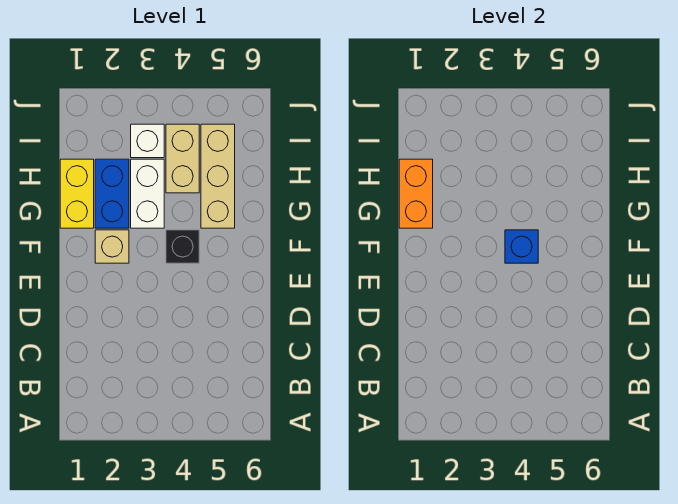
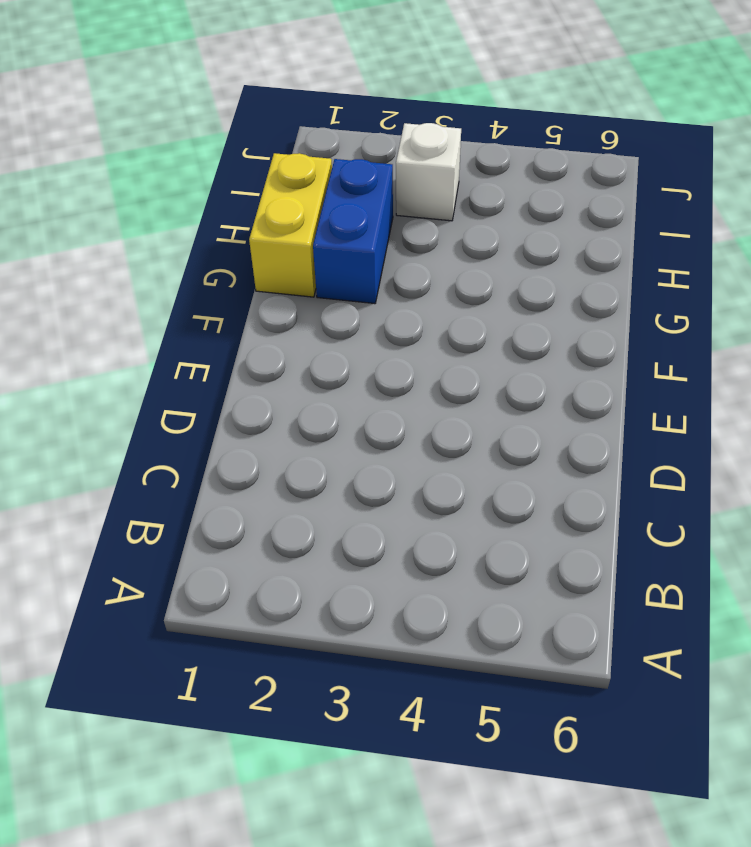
none -> tan 1x1 brick [95,230,129,263]
none -> black 1x1 brick [166,230,199,263]

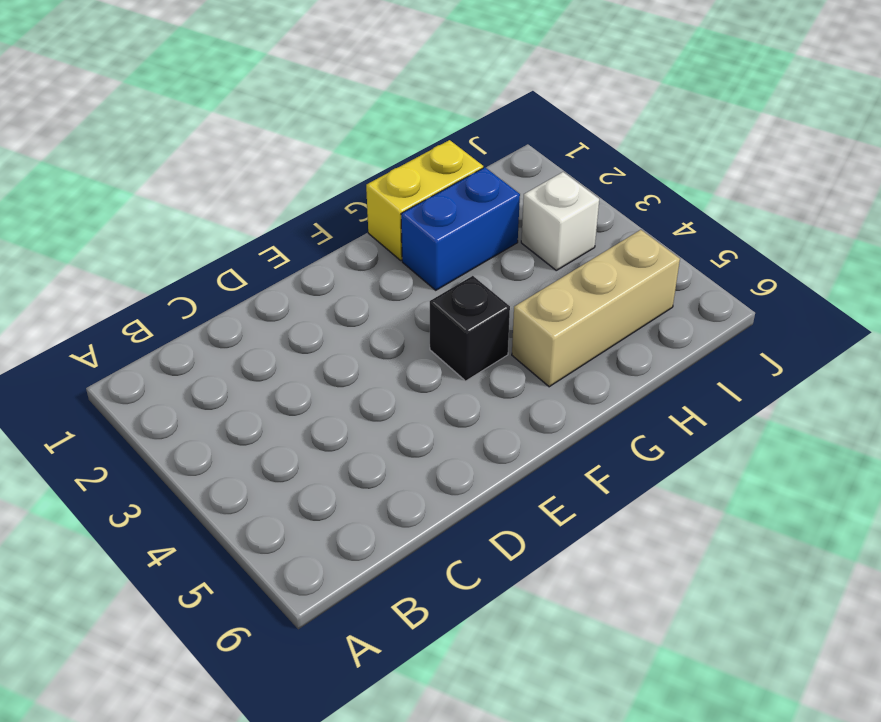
none -> tan 1x1 brick [95,230,129,263]
none -> white 1x2 brick [131,159,164,228]

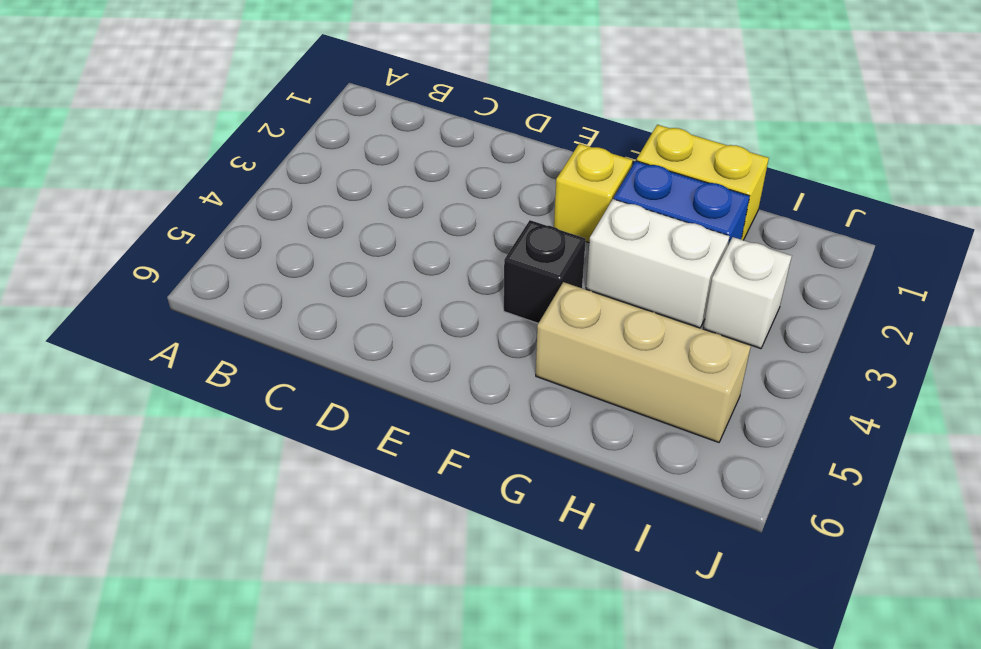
yellow 1x1 brick [554,144,633,243] -> tan 1x1 brick [95,230,129,263]
none -> tan 1x2 brick [166,124,199,193]
none -> blue 1x1 brick [505,230,538,263]

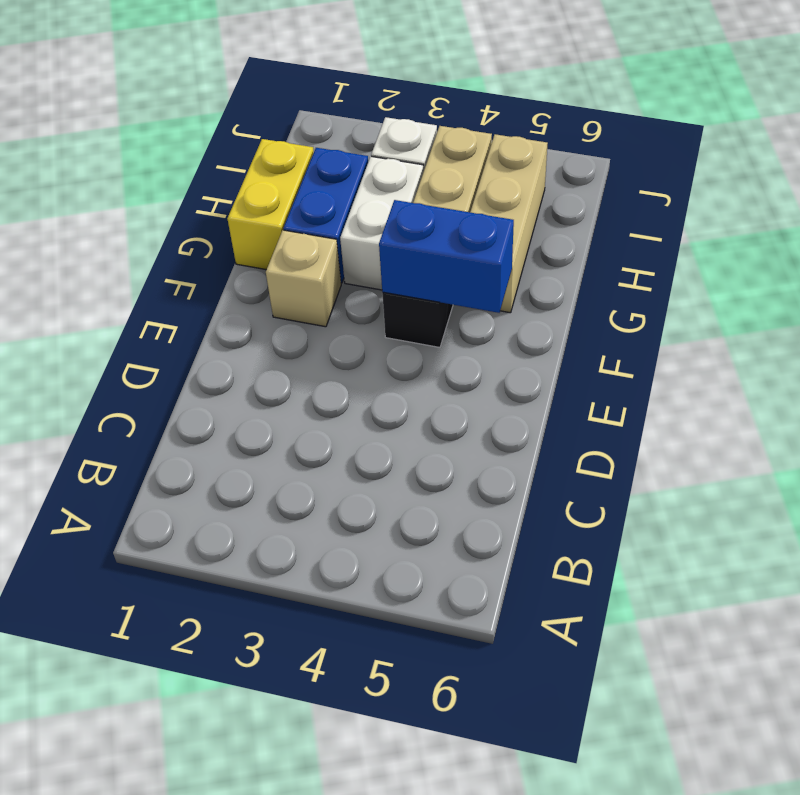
blue 1x2 brick [379,200,514,313] -> blue 1x1 brick [505,230,538,263]
none -> orange 1x2 brick [399,159,433,228]

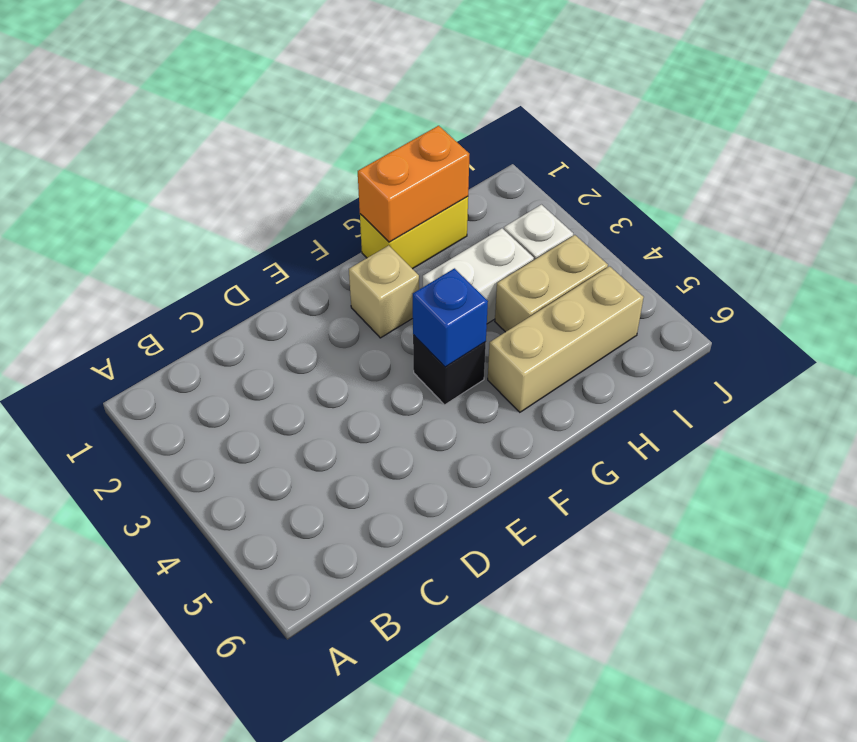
none -> blue 1x2 brick [95,159,129,228]

